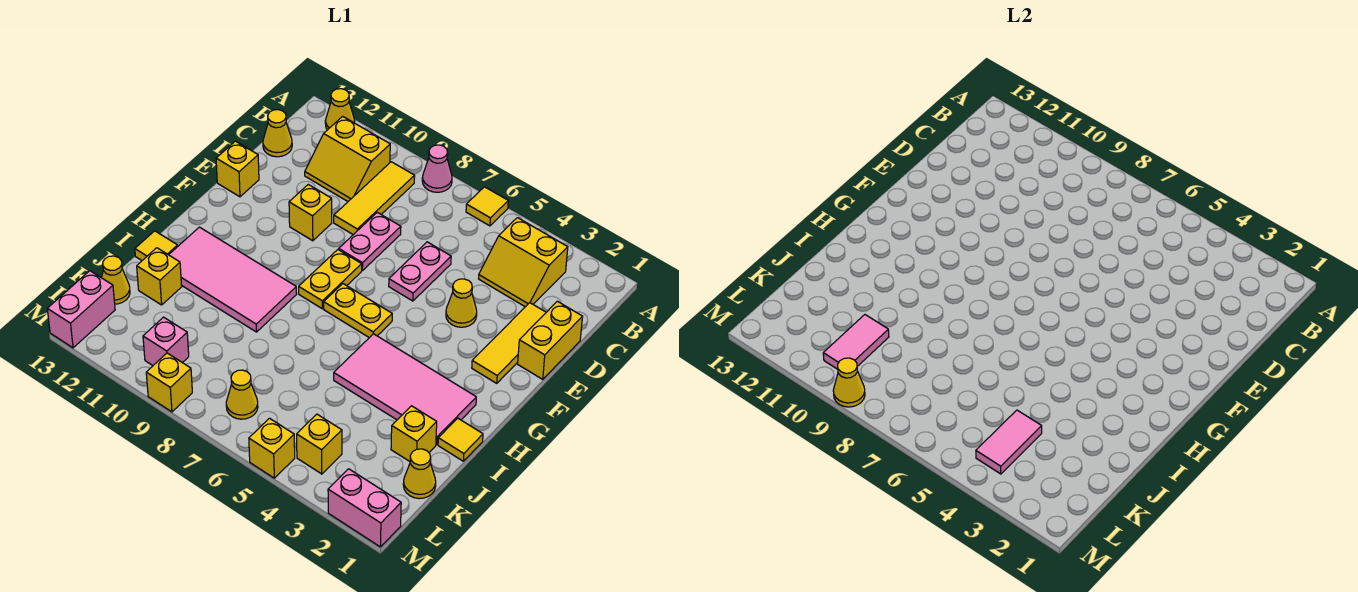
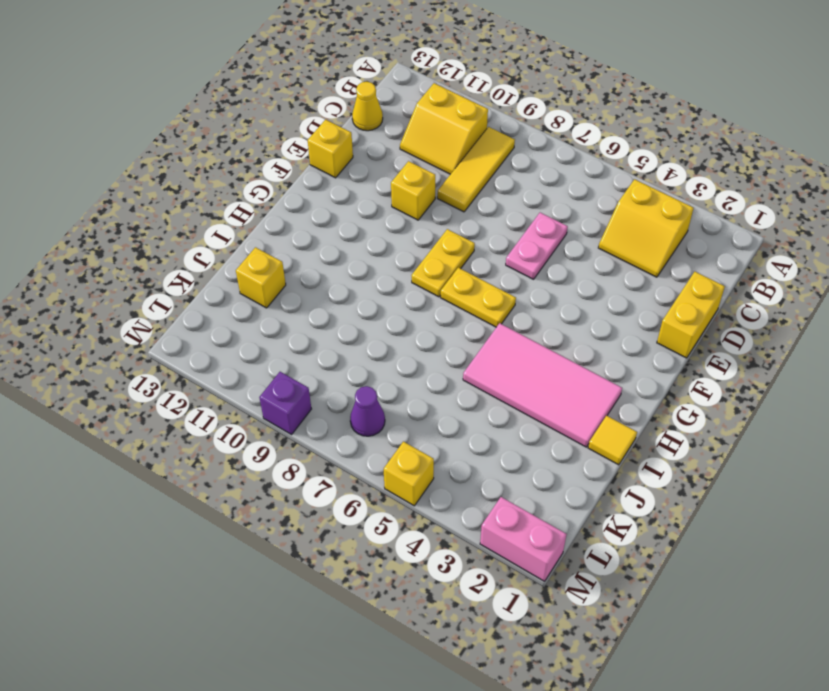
purple 1x1 cone [350,386,385,436] -> yellow 1x1 cone [226,370,258,419]
purple 1x1 brick [259,372,311,434] -> yellow 1x1 brick [146,353,192,412]
none -> yellow 1x1 tile [466,187,508,226]
none -> pink 1x1 cone [422,145,452,192]
none -> yellow 1x1 cone [325,89,355,130]
none -> yellow 1x3 tile [472,303,546,383]

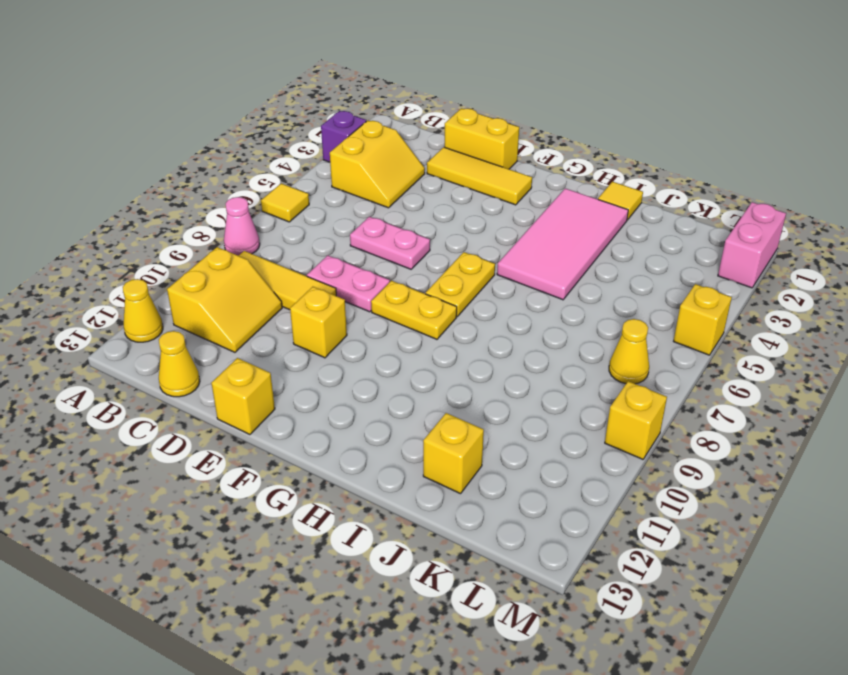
purple 1x1 brick [321,111,366,162] -> none
none -> yellow 1x1 cone [446,279,477,327]
none -> pink 2x4 tile [169,227,297,332]
none -> yellow 1x1 tile [135,231,178,260]
none -> yellow 1x1 brick [391,406,437,461]

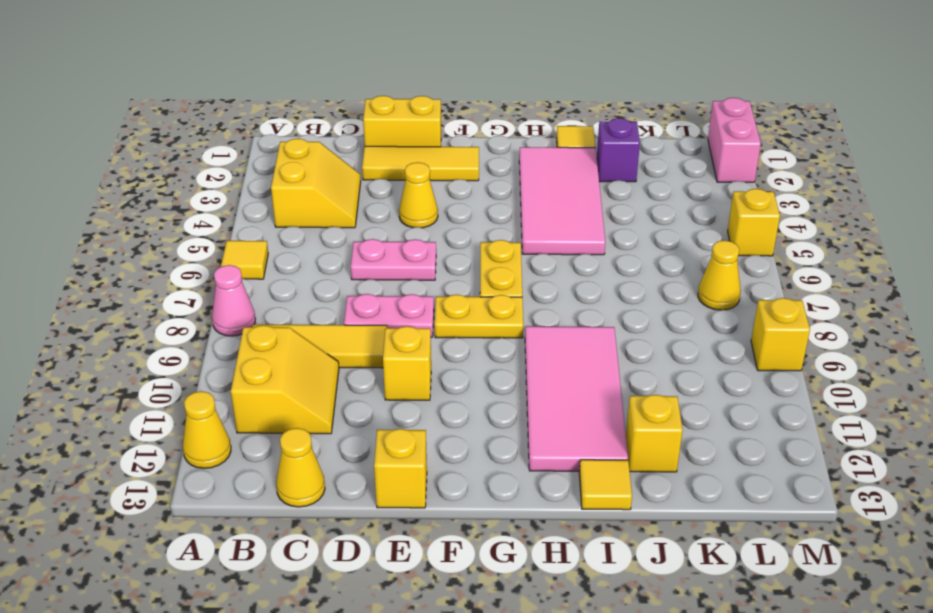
purple 1x1 brick [597,118,640,182] -> yellow 1x1 brick [391,406,437,461]
none -> yellow 1x1 cone [403,449,436,499]
none -> yellow 1x1 cone [102,256,130,304]
none -> yellow 1x1 brick [297,414,342,474]
none -> pink 1x1 brick [143,317,189,365]

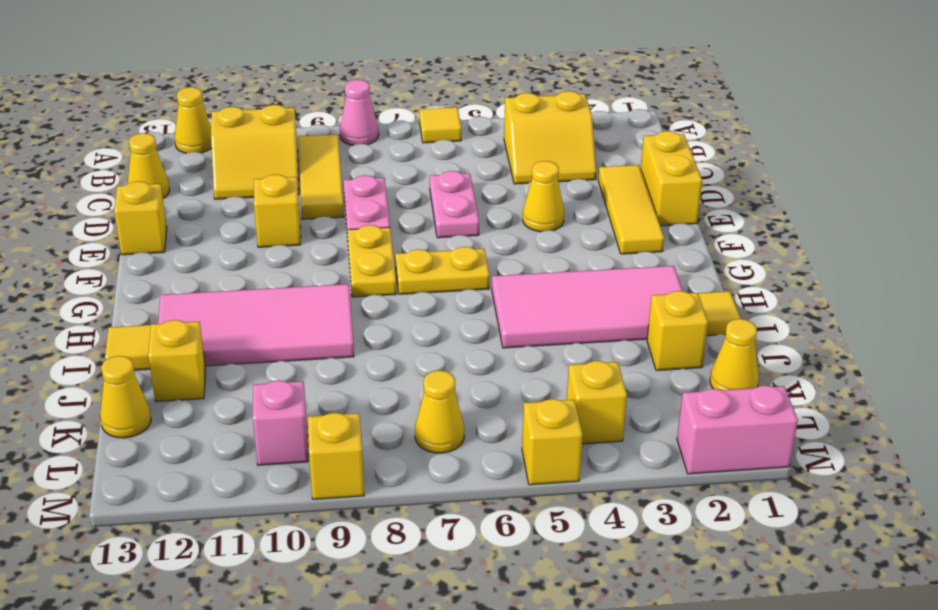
none -> pink 1x2 brick [47,271,115,348]
none -> pink 1x2 tile [976,410,1042,474]
none -> pink 1x2 tile [823,315,889,369]
none -> yellow 1x1 cone [833,358,865,407]

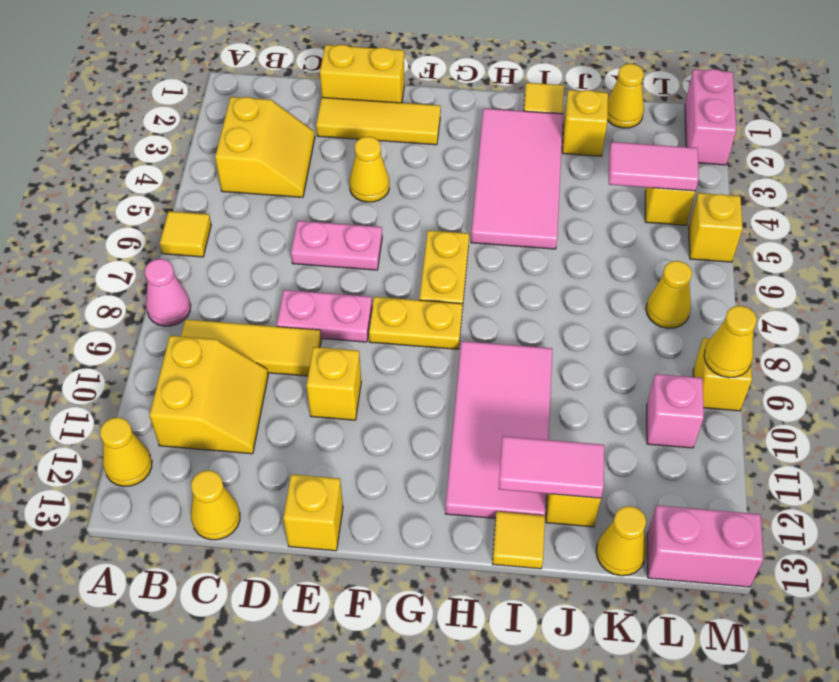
pink 1x2 tile [499,436,604,498] -> pink 1x2 tile moved to [823,315,889,369]

